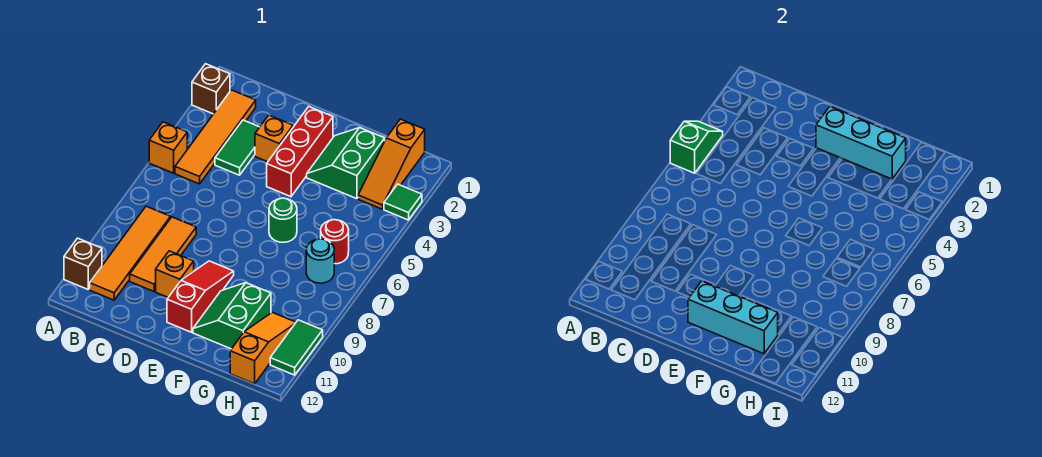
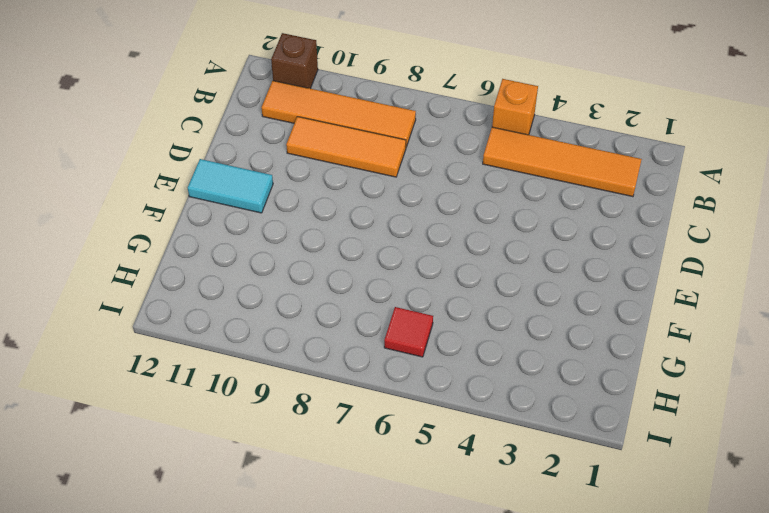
cyan 1x2 tile [188,159,273,213] -> red 1x3 slope [167,261,234,332]
red 1x1 tile [384,307,433,357] -> red 1x1 round brick [321,220,349,264]
none -> brown 1x1 brick [192,64,230,114]
none -> green 1x2 tile [215,120,259,175]
none -> orange 1x1 brick [255,115,293,162]

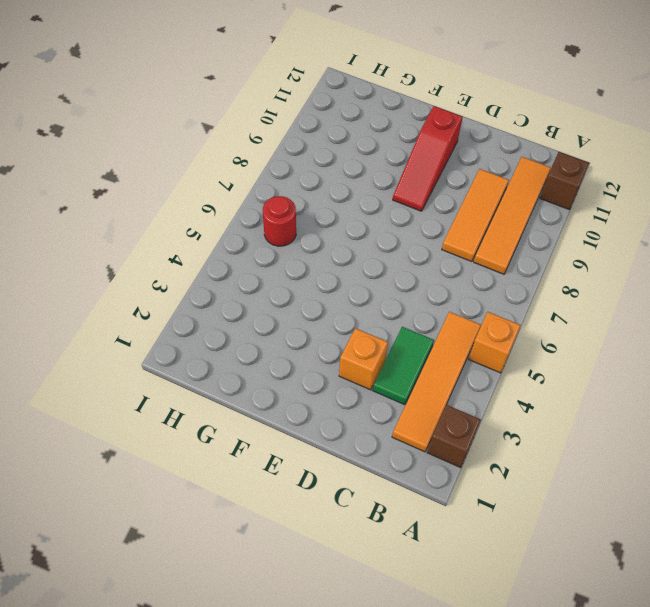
none -> orange 1x1 brick [156,251,194,297]
none -> red 1x3 brick [267,107,333,197]
none -> green 2x2 slope [307,128,385,199]

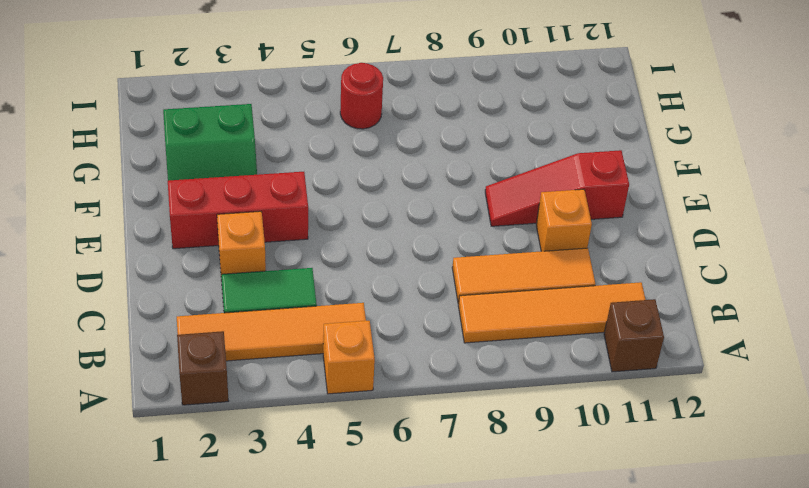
none -> green 1x1 round brick [269,198,297,242]
none -> green 2x2 slope [193,283,271,349]
none -> orange 1x3 slope [358,119,425,209]

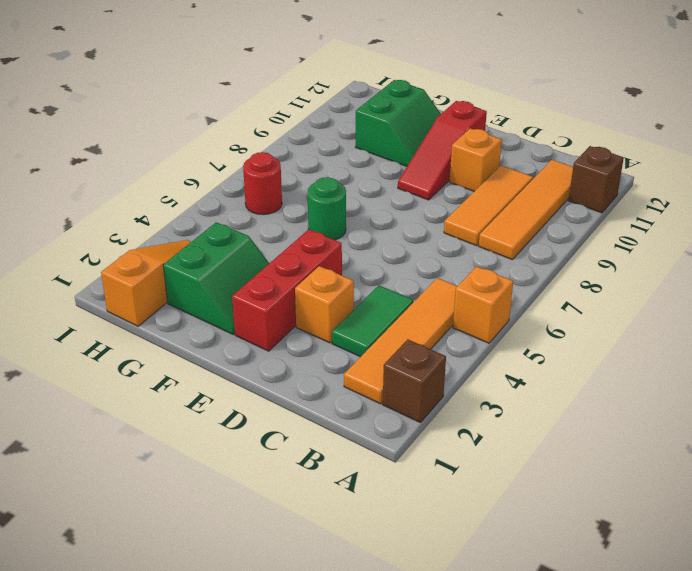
none -> cyan 1x1 round brick [306,239,334,283]
none -> orange 1x3 slope [230,312,296,384]
none -> green 1x1 tile [384,184,422,220]

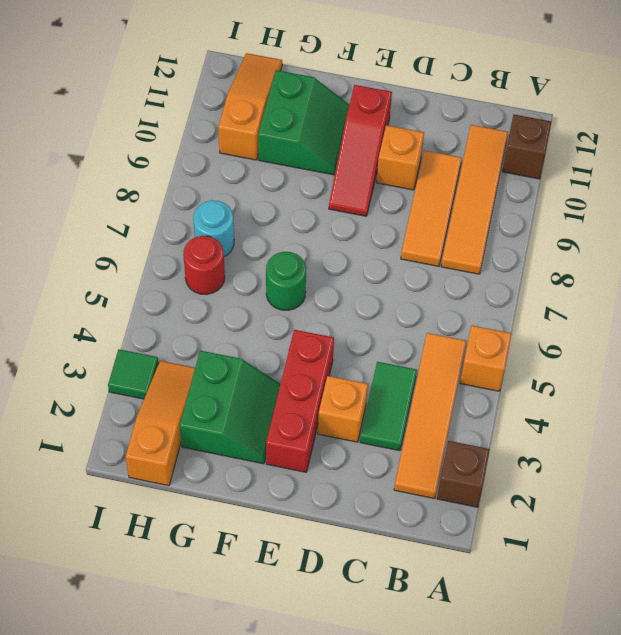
orange 1x3 slope [218,53,282,160] -> orange 1x3 slope turned to [230,312,296,384]
none -> green 1x2 tile [270,320,323,375]
none -> green 1x2 slope [670,121,723,173]
none -> cyan 1x3 brick [816,107,906,179]

